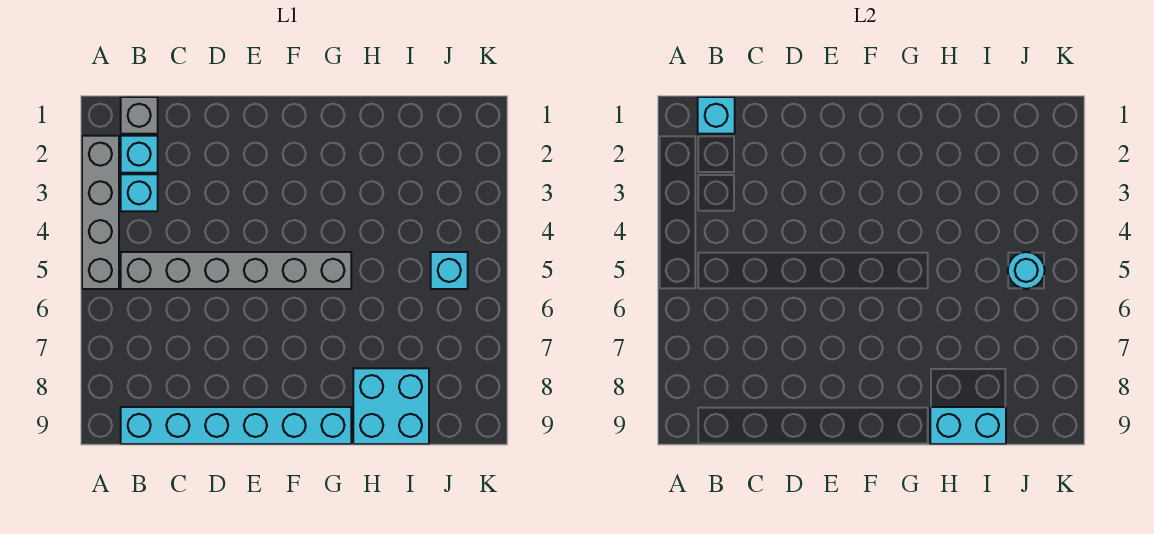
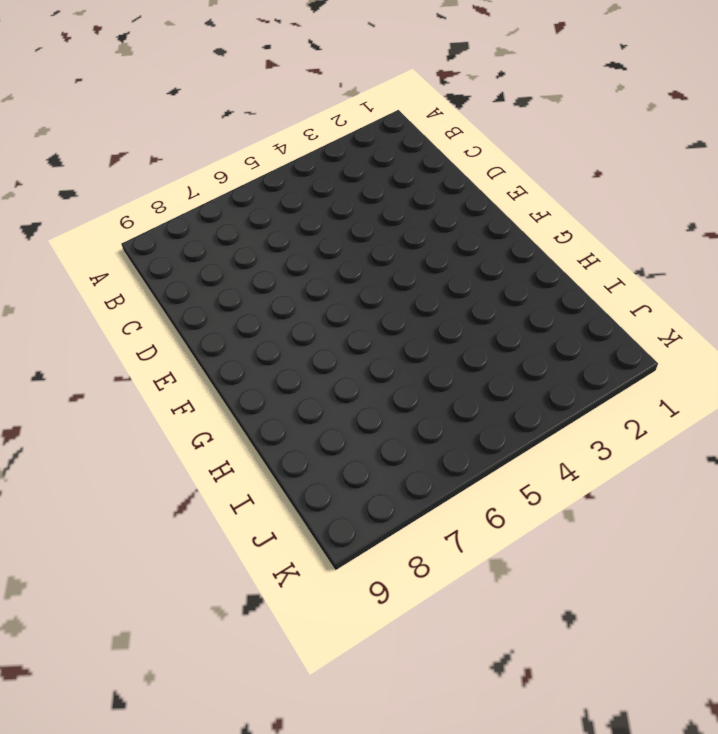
none -> grey 1x4 brick [82,136,119,289]
none -> grey 1x1 brick [121,97,158,134]

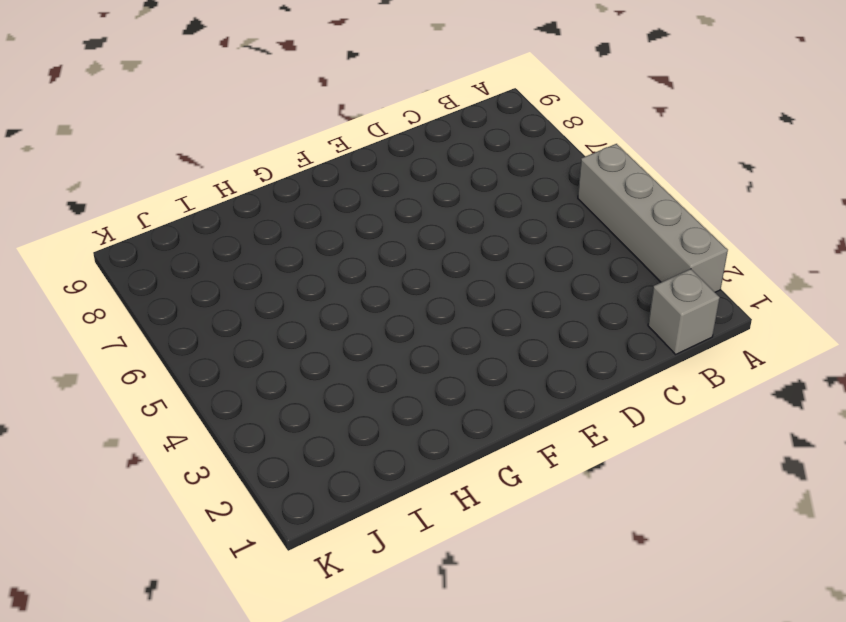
none -> cyan 1x1 brick [121,136,158,173]
none -> cyan 1x1 brick [121,174,158,211]

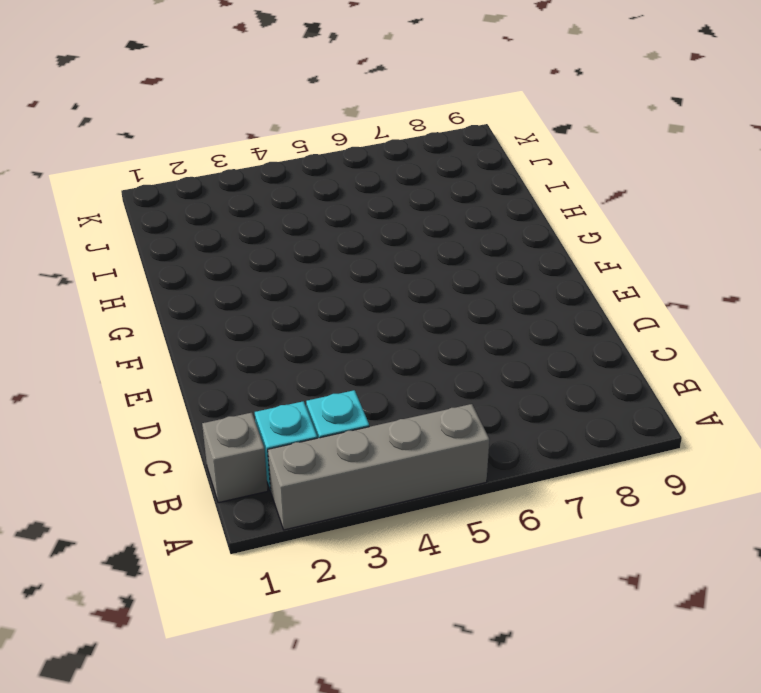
none -> grey 1x6 brick [121,252,351,289]
none -> cyan 1x6 brick [121,407,351,444]

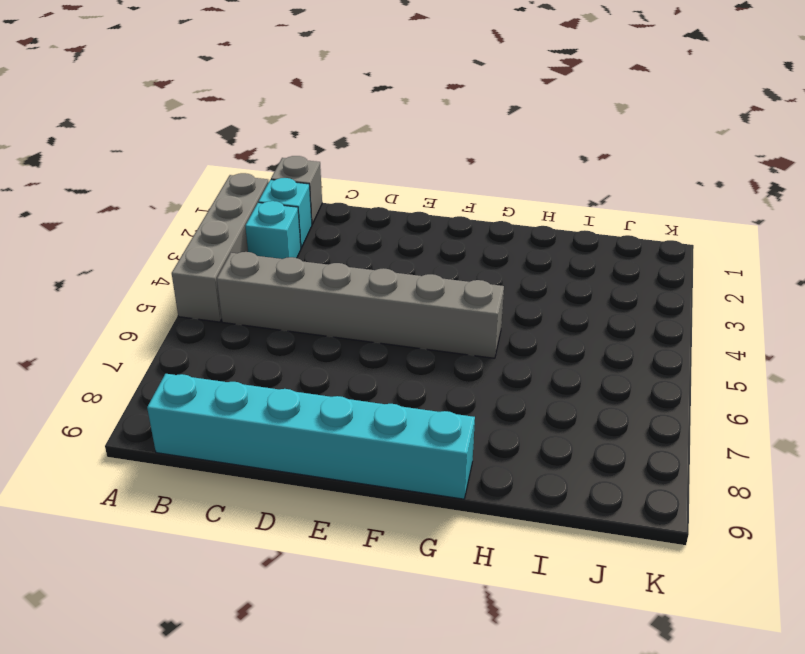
none -> cyan 2x2 brick [353,368,429,444]
none -> cyan 1x1 brick [431,252,468,289]

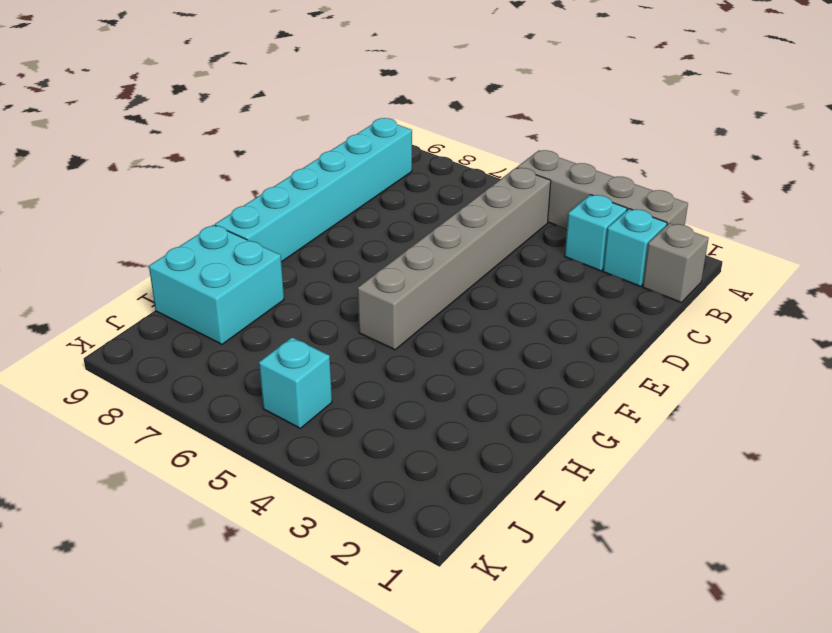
none -> cyan 1x1 brick [698,97,735,134]
none -> cyan 1x2 brick [930,407,1006,444]

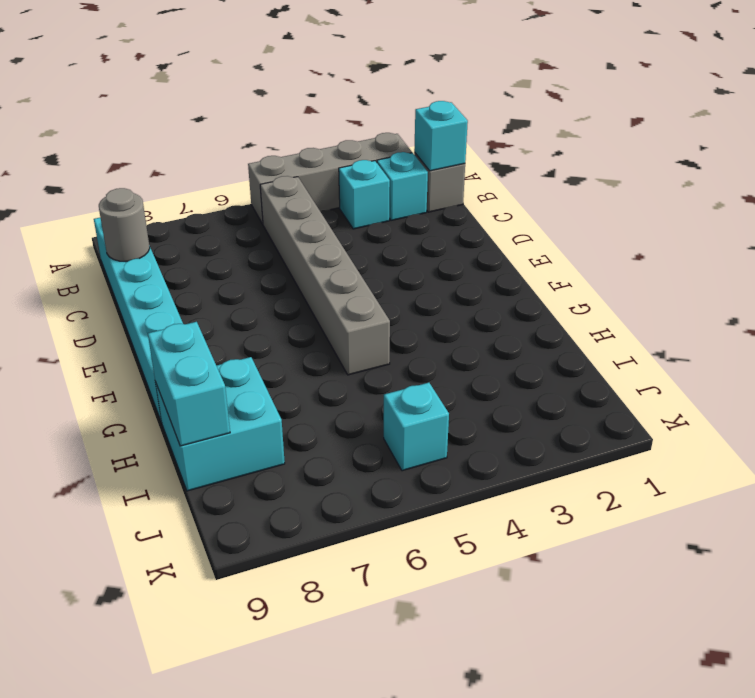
grey 1x1 round brick [99,188,150,262] -> none
none -> cyan 1x1 round brick [1008,252,1045,289]

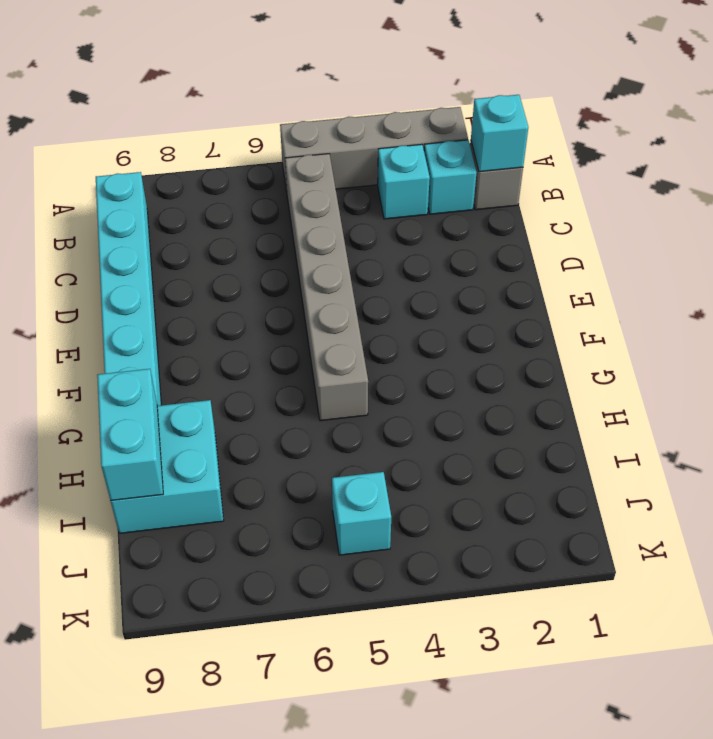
none -> cyan 1x1 round brick [1008,252,1045,289]

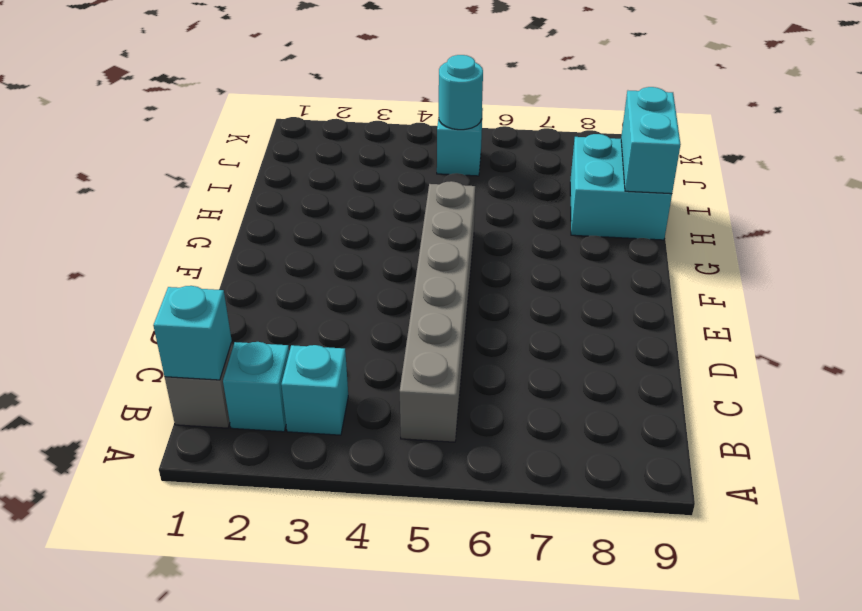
none -> grey 1x4 brick [82,136,119,289]
none -> cyan 1x6 brick [121,407,351,444]

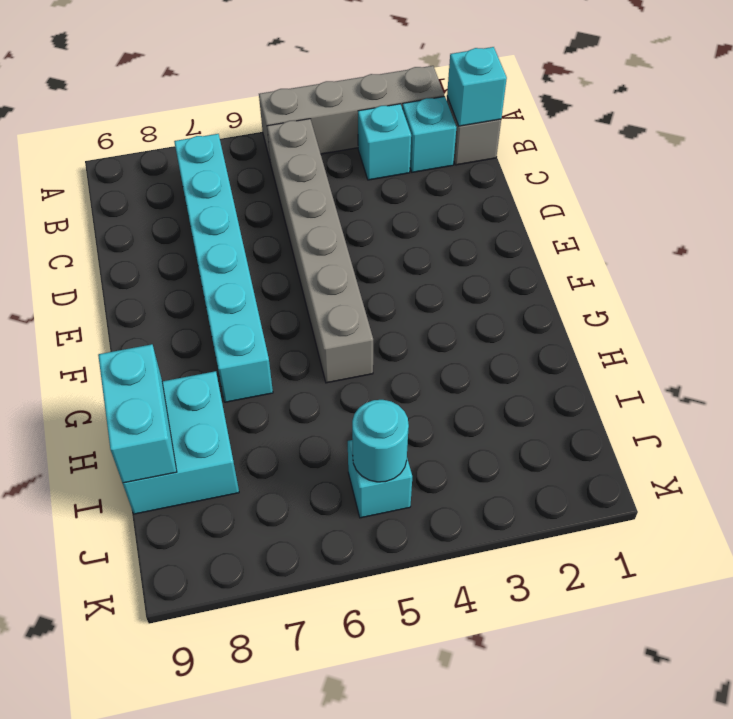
cyan 1x6 brick [174,134,273,402] -> cyan 1x6 brick moved to [121,407,351,444]

